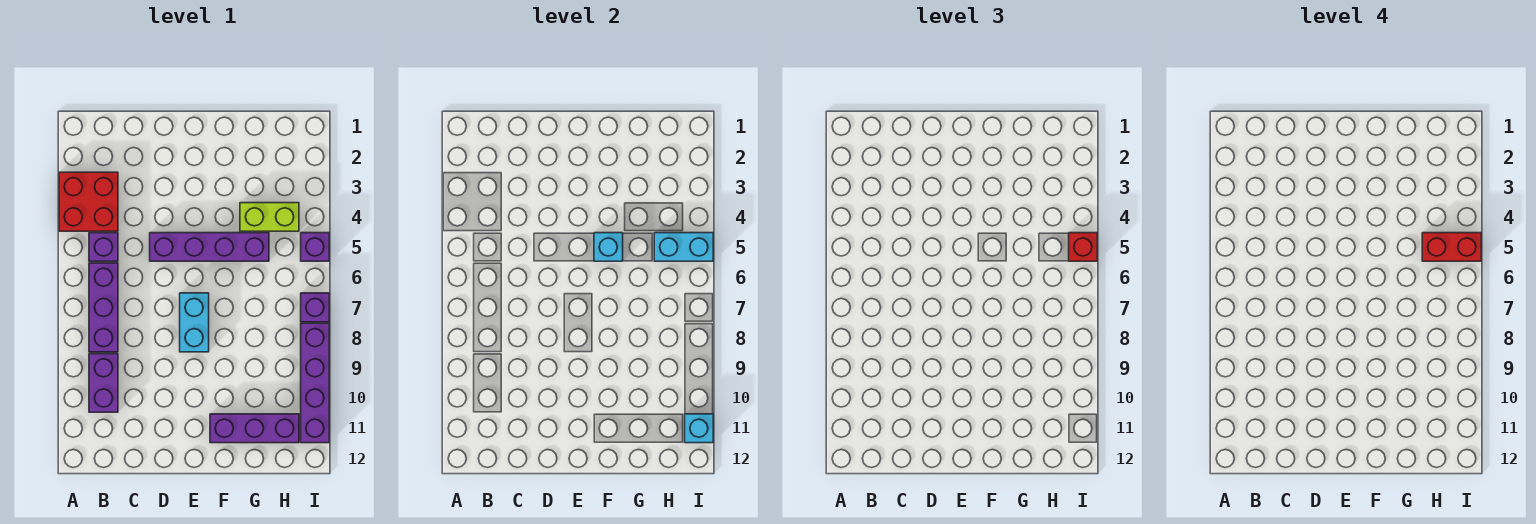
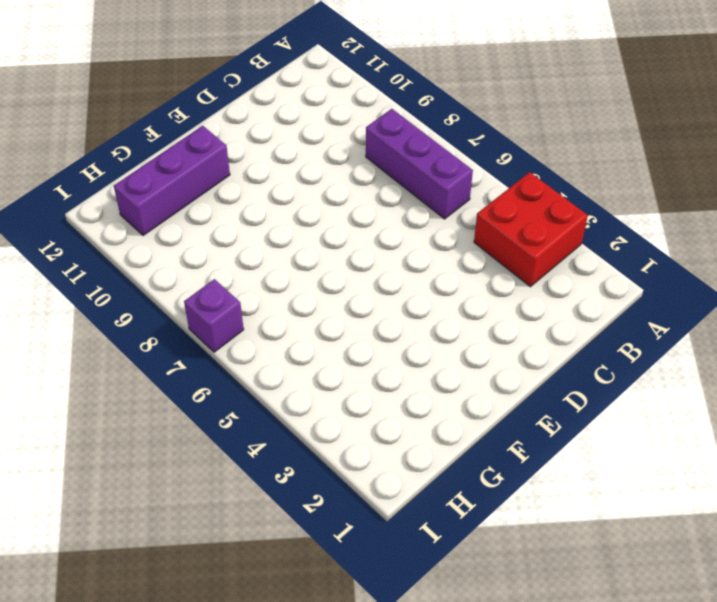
none -> purple 1x1 brick [89,233,118,261]
none -> purple 1x2 brick [89,354,118,412]
none -> purple 1x4 brick [150,233,269,261]

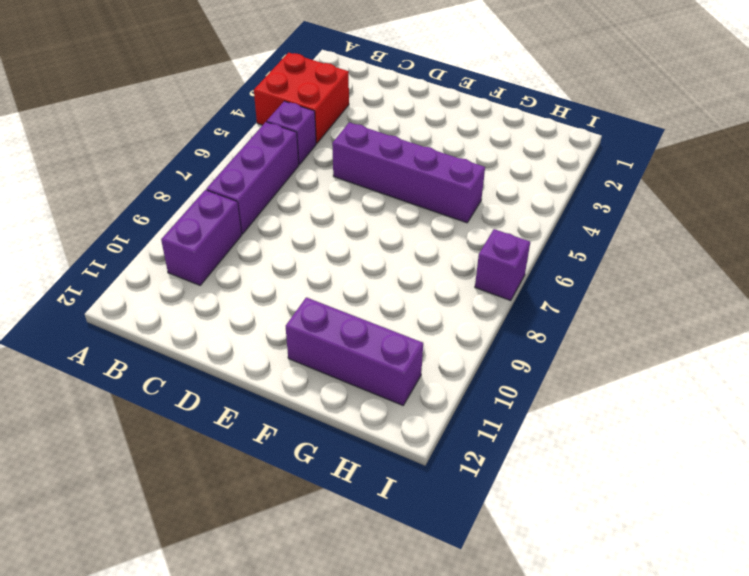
none -> cyan 1x2 brick [180,293,209,352]
none -> lime 1x2 brick [240,203,299,231]
none -> purple 1x1 brick [301,233,329,261]

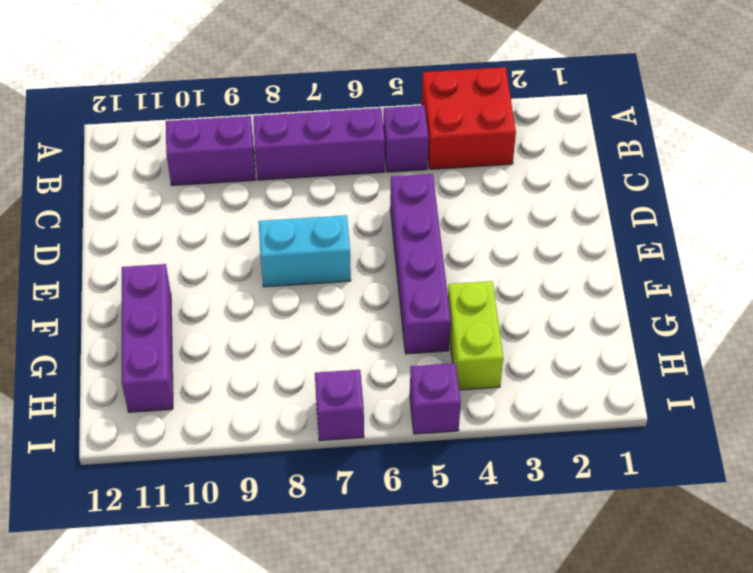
none -> purple 1x4 brick [301,323,329,443]
none -> cyan 1x1 brick [594,233,623,261]
none -> cyan 1x2 brick [654,233,713,261]

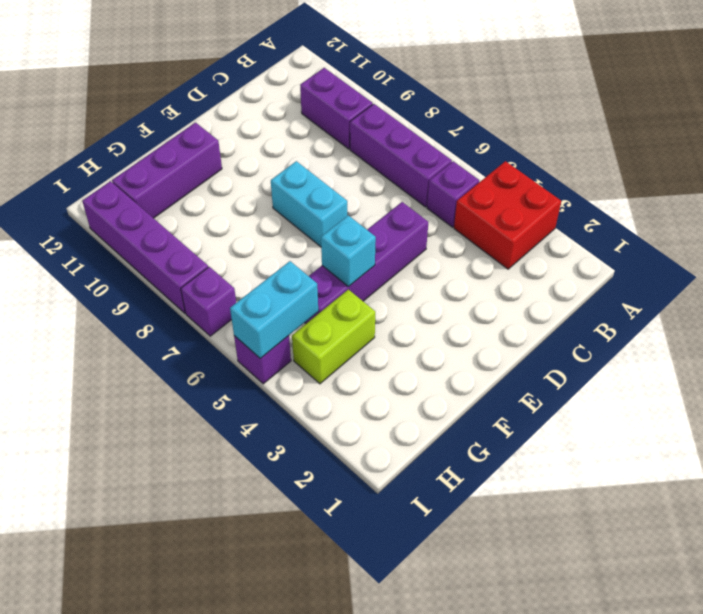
none -> cyan 1x1 brick [685,414,713,443]
none -> red 1x1 brick [1069,233,1097,261]
none -> red 1x2 brick [1422,233,1481,261]

